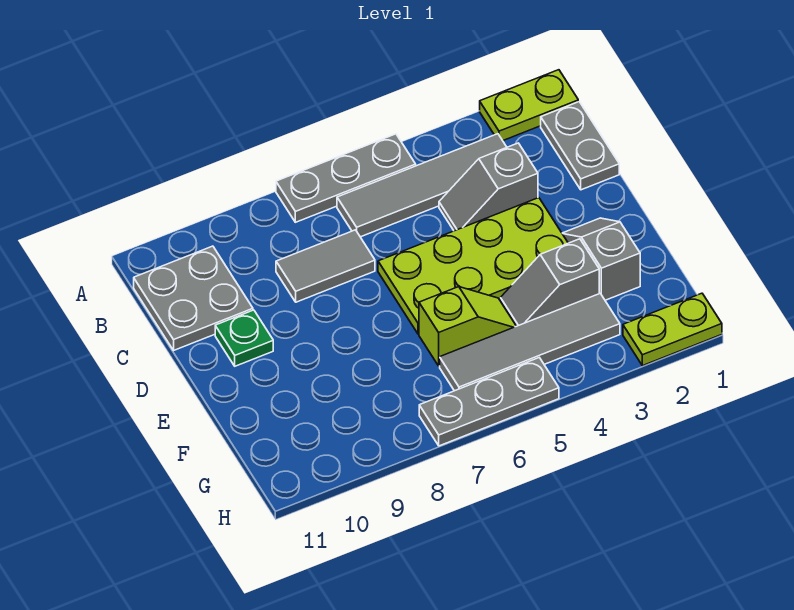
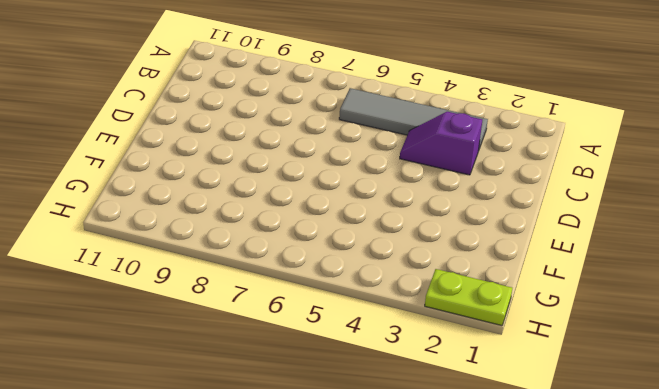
purple 1x2 slope [400,112,482,175] -> grey 1x2 slope [439,143,538,231]
none -> lime 1x2 plate [480,70,578,141]
none -> grey 1x3 plate [276,134,416,222]
none -> grey 1x2 plate [541,102,619,190]

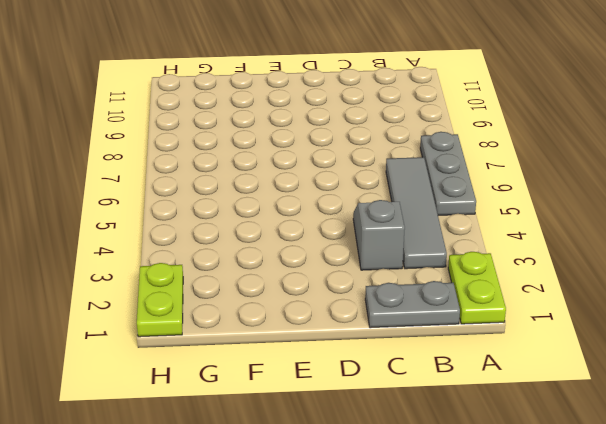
none -> grey 2x2 plate [134,246,253,350]
none -> grey 1x2 tile [276,230,375,302]
none -> lime 2x4 plate [378,198,568,334]

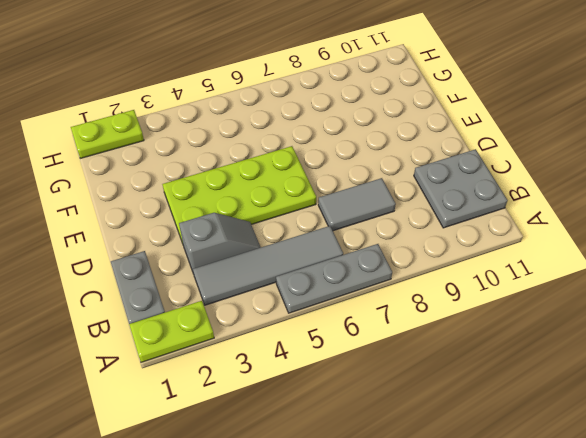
none -> green 1x1 plate [215,310,273,366]
none -> grey 1x2 slope [562,218,640,300]
none -> grey 1x2 slope [500,239,599,326]

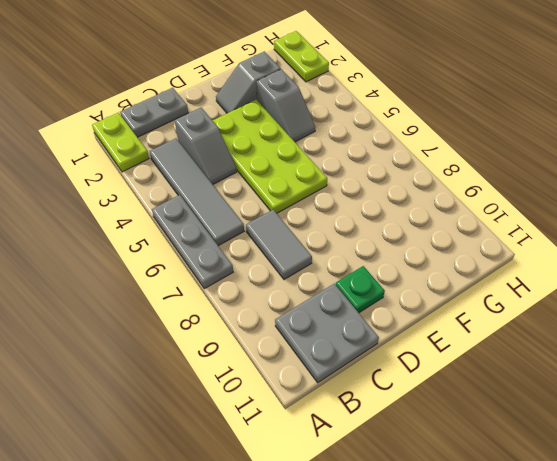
none -> lime 1x2 slope [419,287,516,366]
none -> grey 1x4 tile [440,294,620,391]
none -> grey 1x3 plate [419,358,559,446]

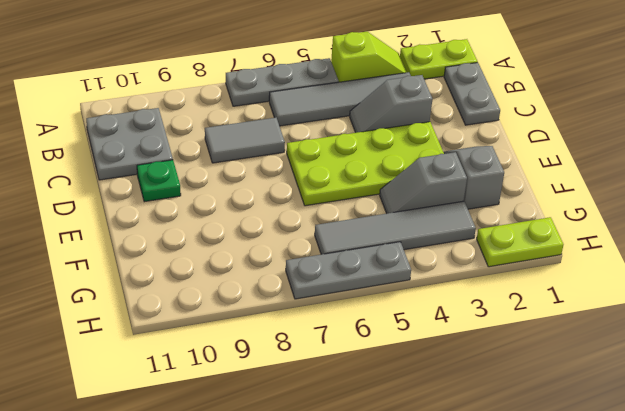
lime 1x2 slope [331,32,407,82] -> lime 1x2 slope moved to [419,287,516,366]

